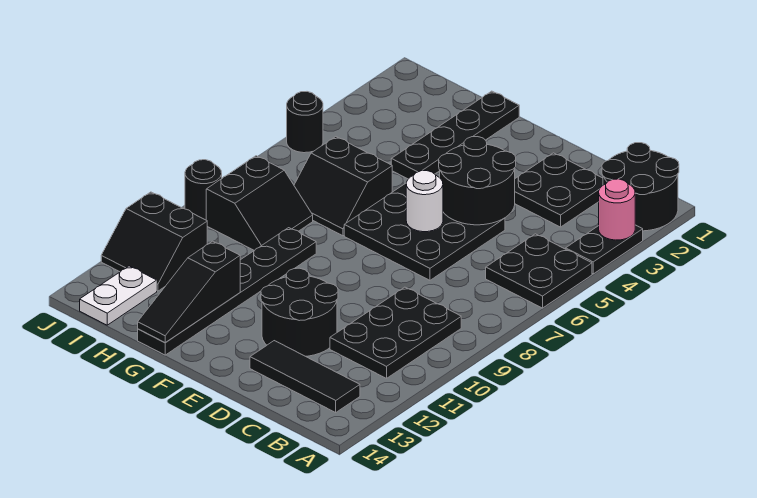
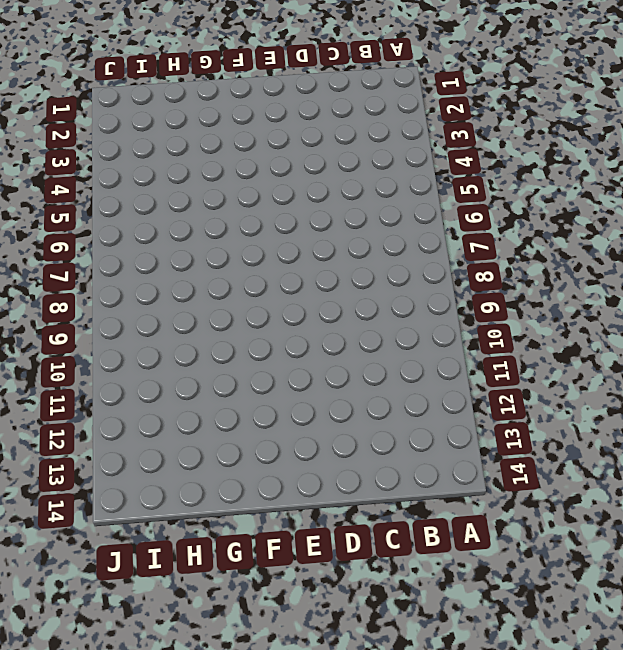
none -> black 2x2 round brick [602,143,679,231]
none -> black 1x2 plate [566,225,643,274]
none -> black 2x2 plate [486,234,592,308]

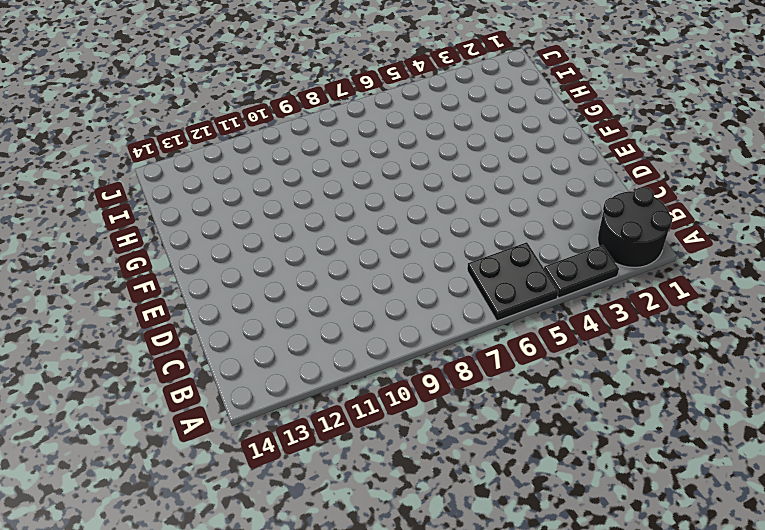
none -> black 2x3 plate [330,287,461,378]
none -> black 1x3 tile [250,341,360,412]
none -> black 2x2 plate [515,153,603,227]

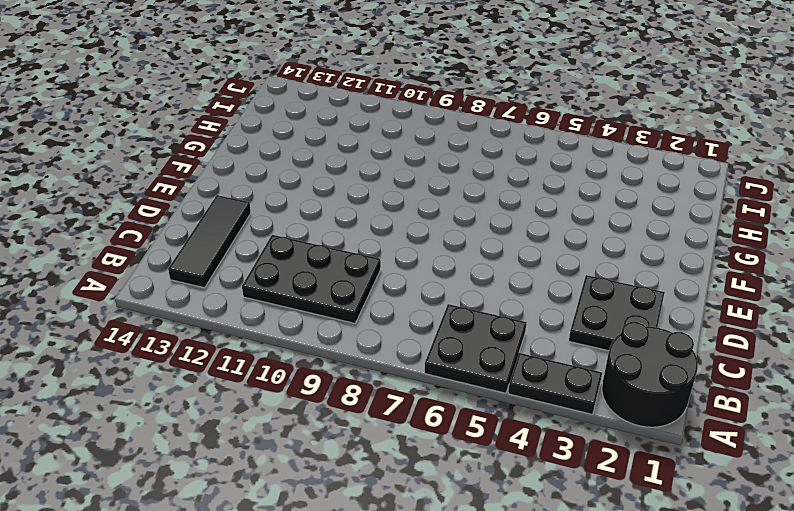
none -> black 3x3 plate [344,183,505,280]
none -> black 2x2 round brick [261,268,338,356]
none -> black 1x4 plate [391,91,519,179]

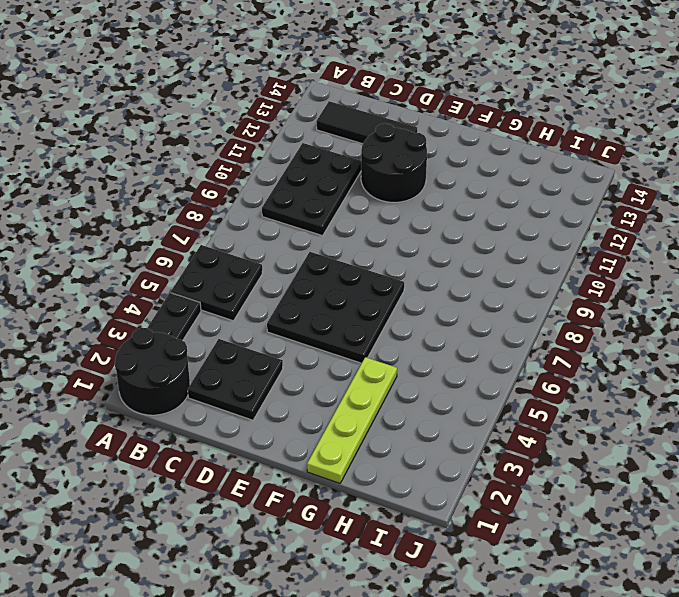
lime 1x4 plate [307,357,397,483] -> black 1x4 plate [391,91,519,179]
none -> black 2x2 slope [294,137,392,236]
none -> black 1x6 plate [138,228,316,355]
none -> black 2x2 slope [206,156,313,250]

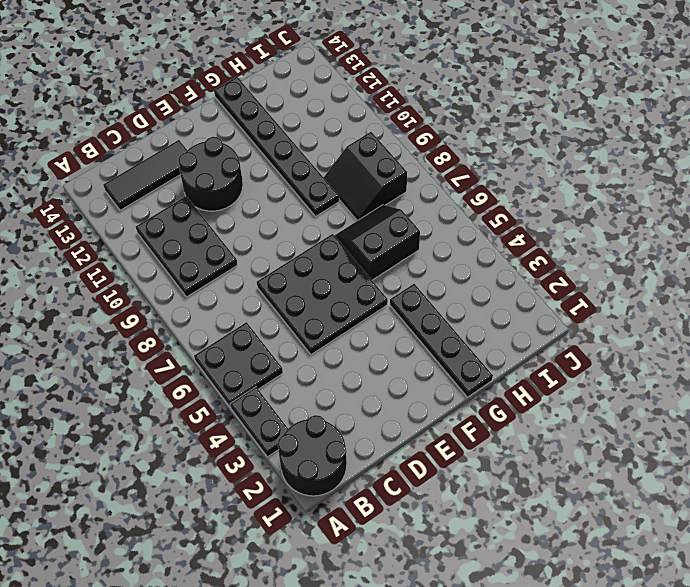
none -> black 2x2 plate [515,153,603,227]
none -> black 2x2 slope [101,192,207,291]
none -> white 1x2 plate [80,266,157,325]

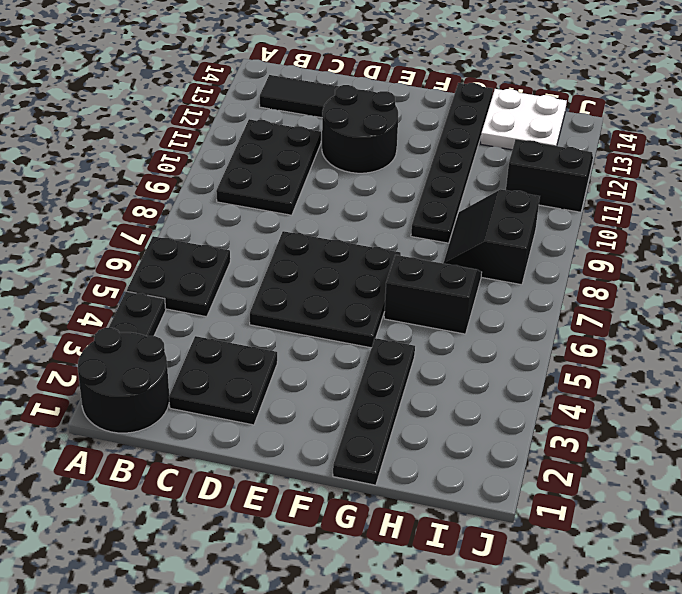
white 2x2 plate [481,89,567,150] -> white 1x2 plate [80,266,157,325]
none -> black 1x1 round brick [287,92,323,153]
none -> black 1x1 round brick [185,160,222,220]
none -> pink 1x1 round brick [599,179,635,240]

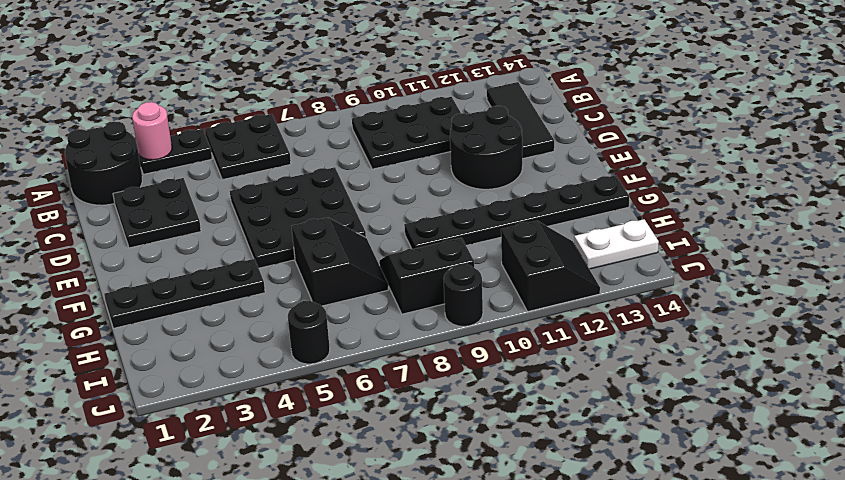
none -> black 2x2 round brick [439,137,516,225]
none -> white 1x1 round brick [406,171,443,232]
none -> black 1x3 slope [138,241,240,343]

